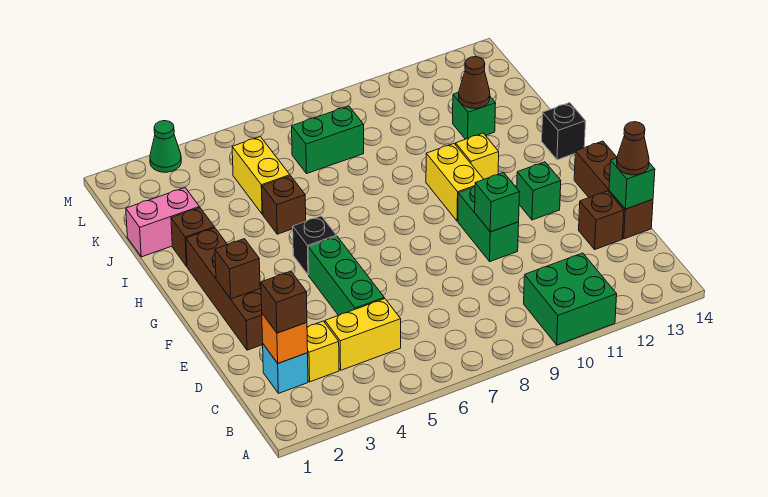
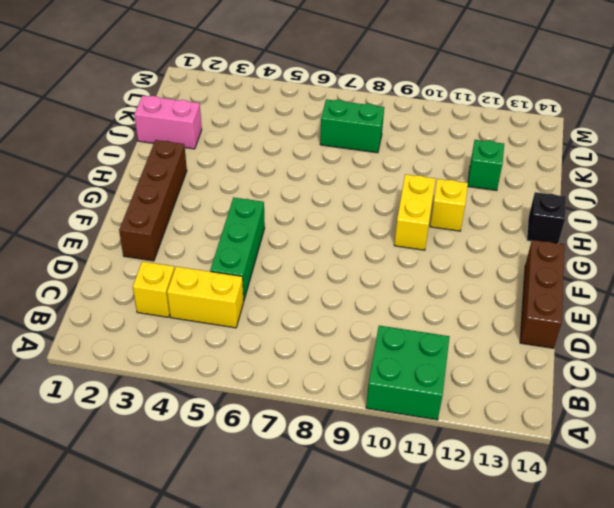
none -> cyan 1x1 brick [263,344,308,393]
none -> brown 1x1 brick [579,191,624,249]
none -> green 1x2 brick [458,187,519,261]

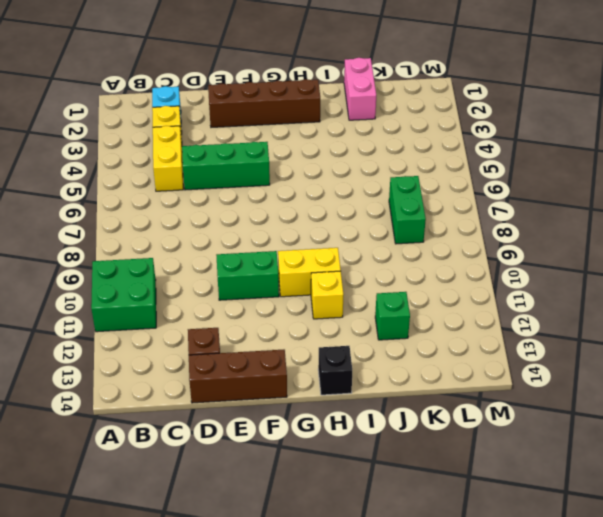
none -> green 1x1 brick [517,162,561,220]
none -> black 1x1 brick [293,216,336,275]
none -> brown 1x1 brick [171,208,214,266]

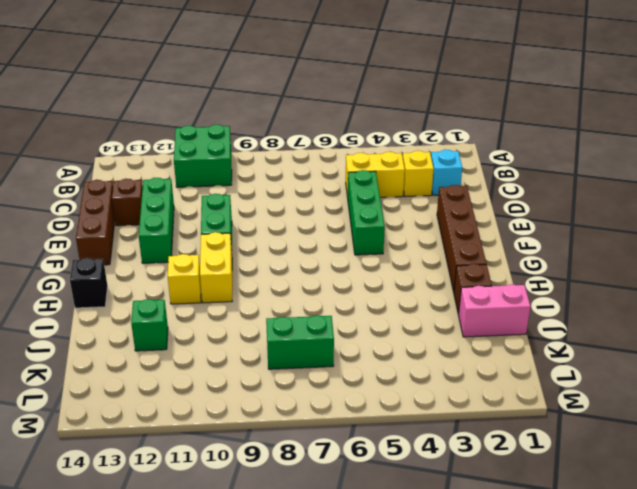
green 1x3 brick [139,178,174,263] -> green 1x1 brick [517,162,561,220]
none -> black 1x1 brick [293,216,336,275]
none -> brown 1x1 brick [262,176,306,234]
none -> yellow 1x2 brick [232,137,290,214]

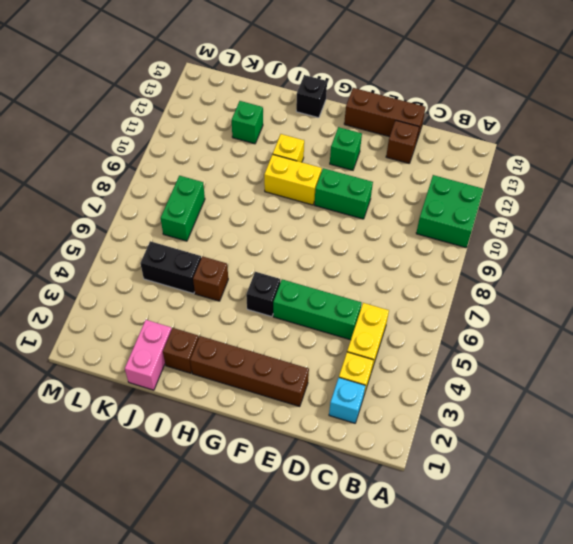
black 1x2 brick [140,241,201,294] -> yellow 1x2 brick [232,137,290,214]
none -> green 1x1 cone [150,121,181,172]
none -> orange 1x1 brick [262,314,308,363]
none -> green 1x1 brick [609,158,655,209]

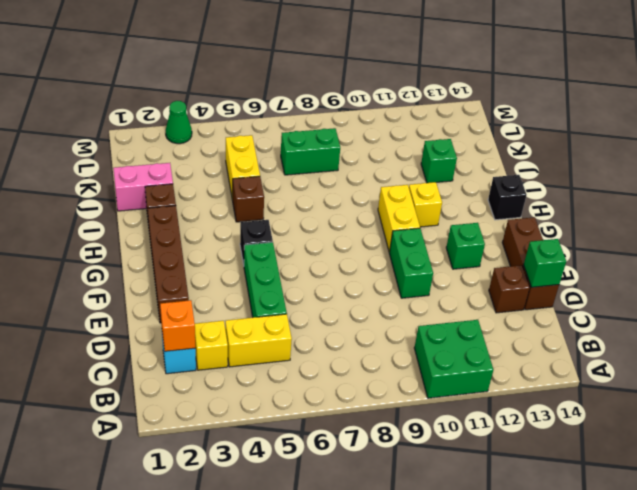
none -> green 1x1 brick [475,173,520,232]
none -> brown 1x1 brick [215,239,260,299]
none -> brown 1x1 cone [459,57,490,108]

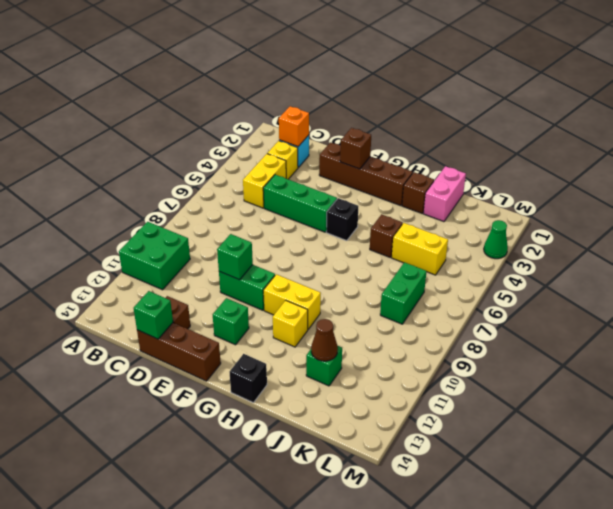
none -> brown 1x1 brick [261,271,307,333]
none -> brown 1x1 cone [617,122,649,175]

